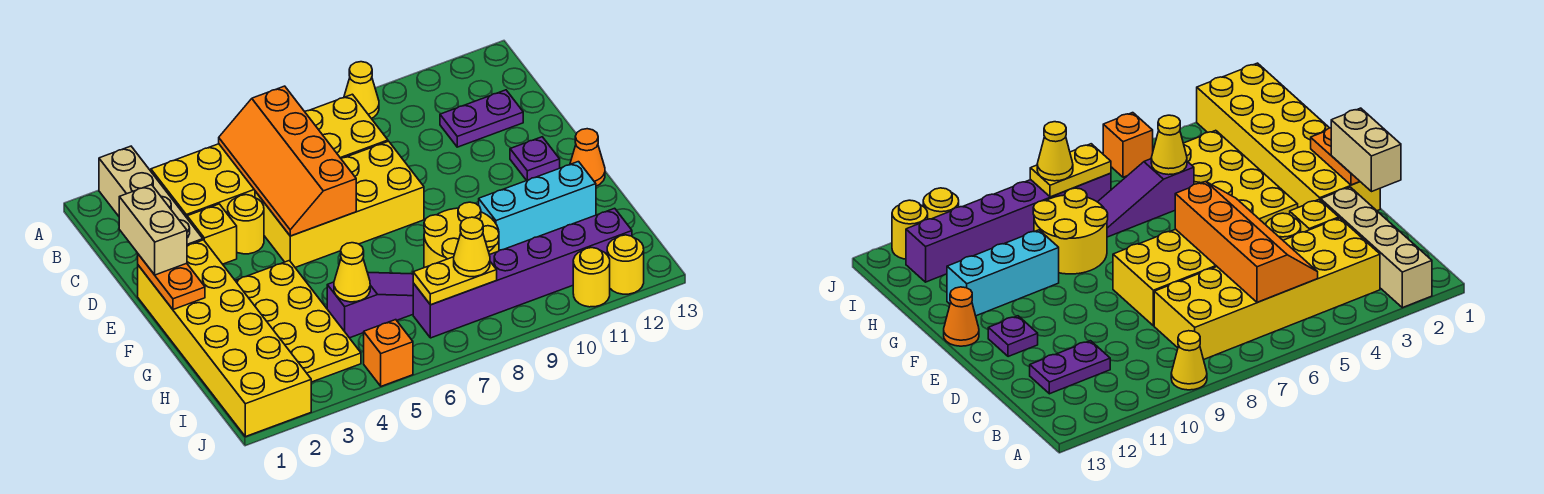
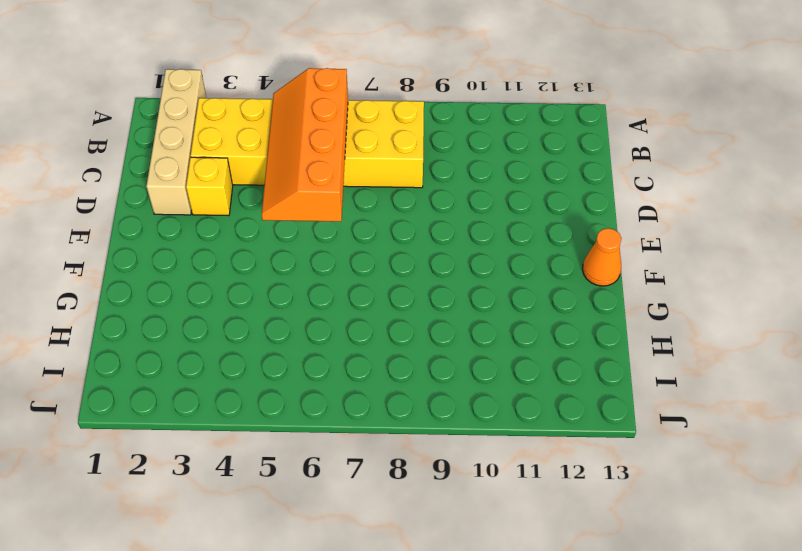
none -> yellow 1x1 cone [344,62,379,118]
none -> purple 1x2 plate [440,90,523,147]
none -> yellow 1x1 round brick [228,195,264,254]

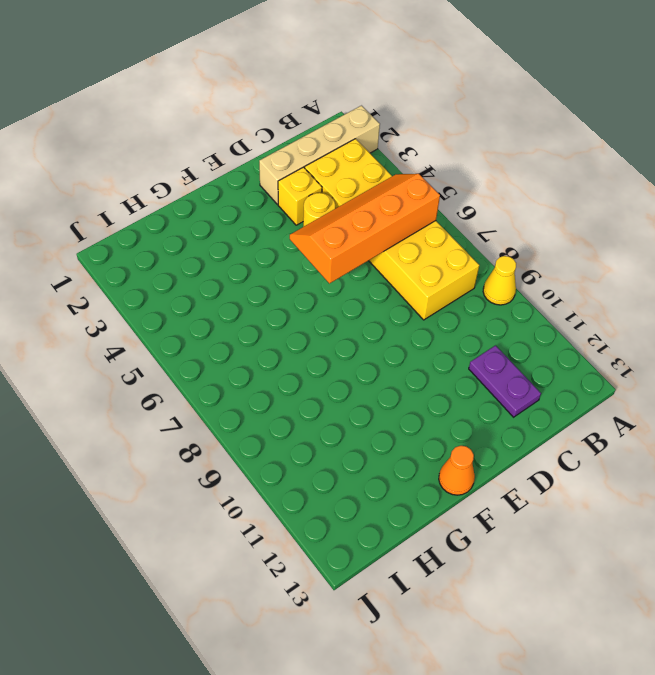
none -> yellow 2x4 brick [255,141,424,267]
none -> yellow 2x6 brick [138,240,311,437]
none -> purple 1x1 plate [510,137,560,181]

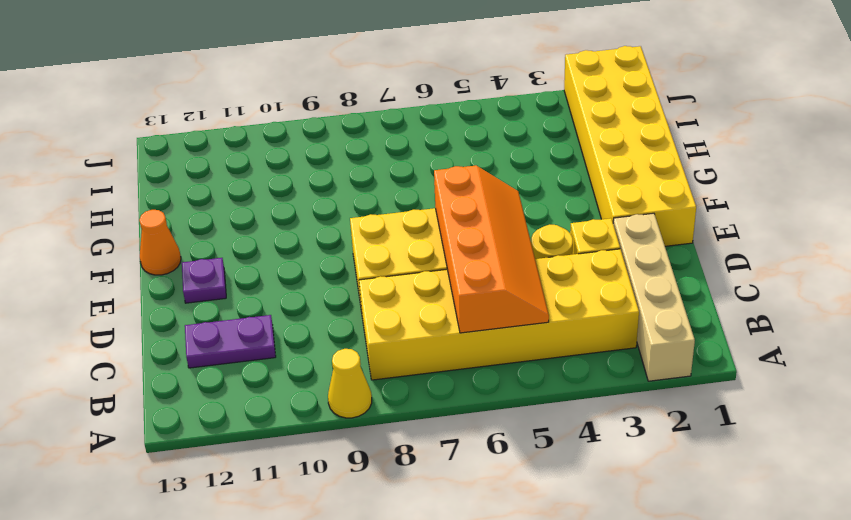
none -> yellow 2x4 plate [235,261,361,382]
none -> yellow 2x2 round brick [424,202,499,268]
none -> cyan 1x3 brick [479,162,596,251]

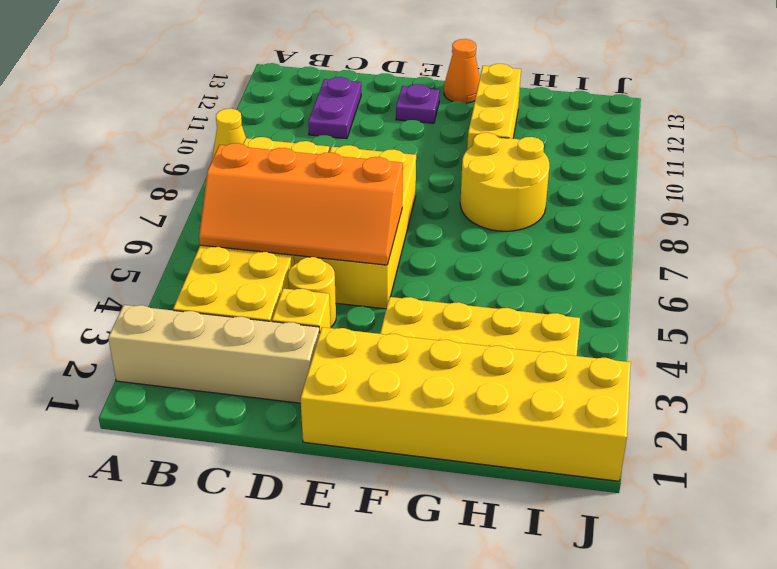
yellow 1x3 brick [467,64,521,150] -> cyan 1x3 brick [479,162,596,251]
none -> purple 1x3 slope [327,273,413,338]
none -> purple 1x6 brick [413,208,632,338]
none -> orange 1x1 brick [364,320,413,386]

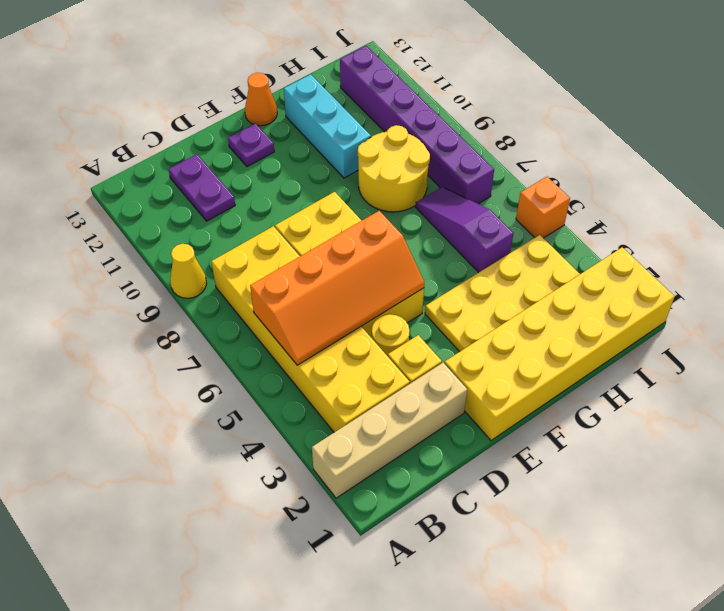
none -> yellow 1x1 round brick [573,248,610,307]
none -> yellow 1x1 round brick [607,235,644,294]
none -> orange 1x2 plate [138,254,205,309]

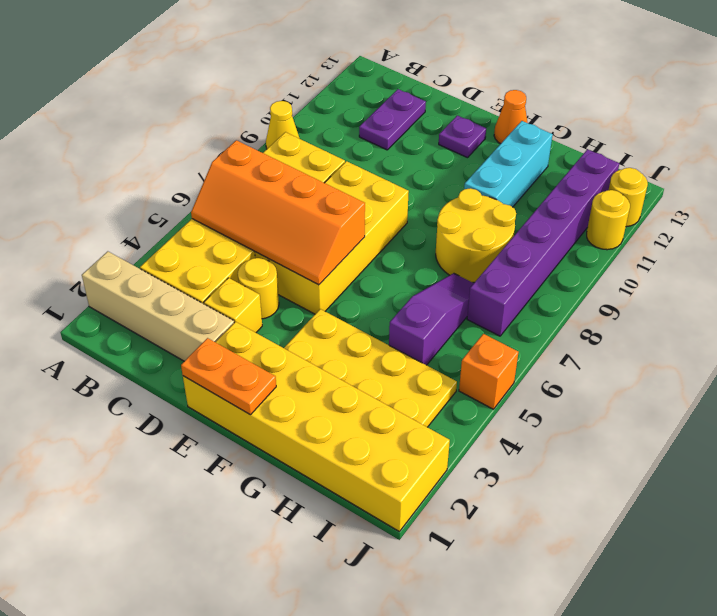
none -> yellow 1x1 cone [334,243,370,302]
none -> yellow 1x2 plate [413,257,497,305]
none -> tan 1x2 brick [119,185,187,275]

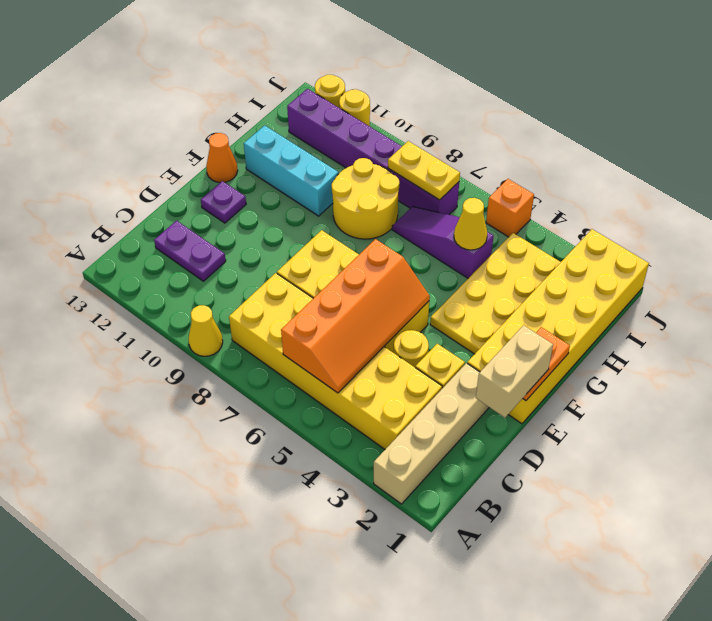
none -> yellow 1x1 cone [454,217,490,277]

